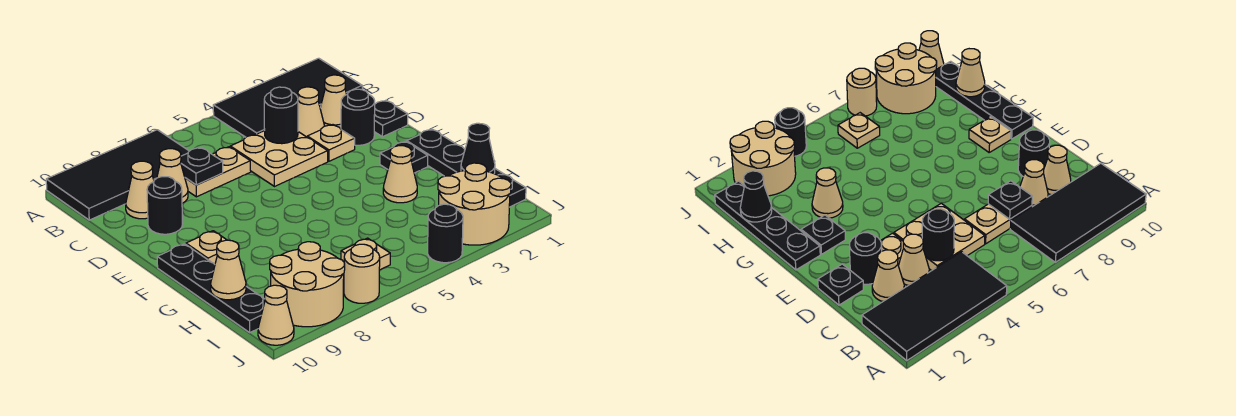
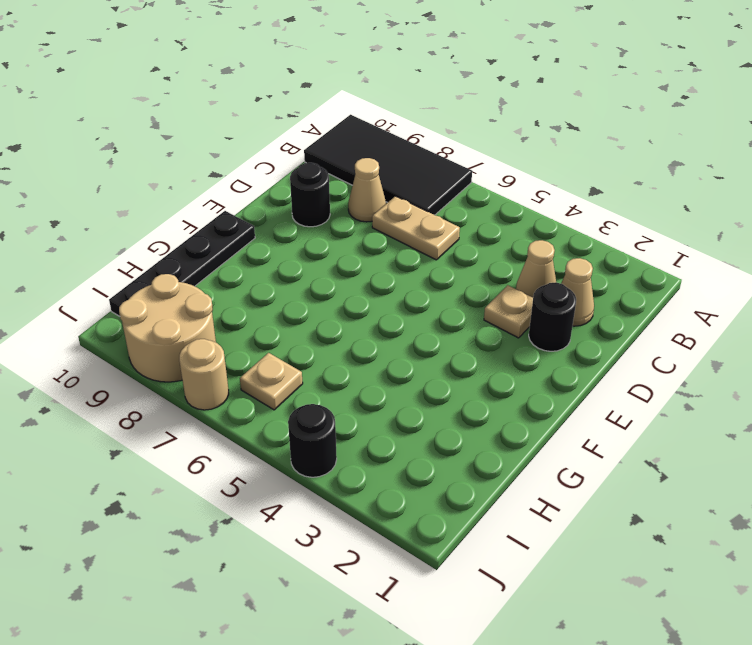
none -> black 2x4 tile [213,58,362,137]
none -> tan 2x2 plate [230,131,328,187]
none -> tan 1x1 cone [126,161,154,219]

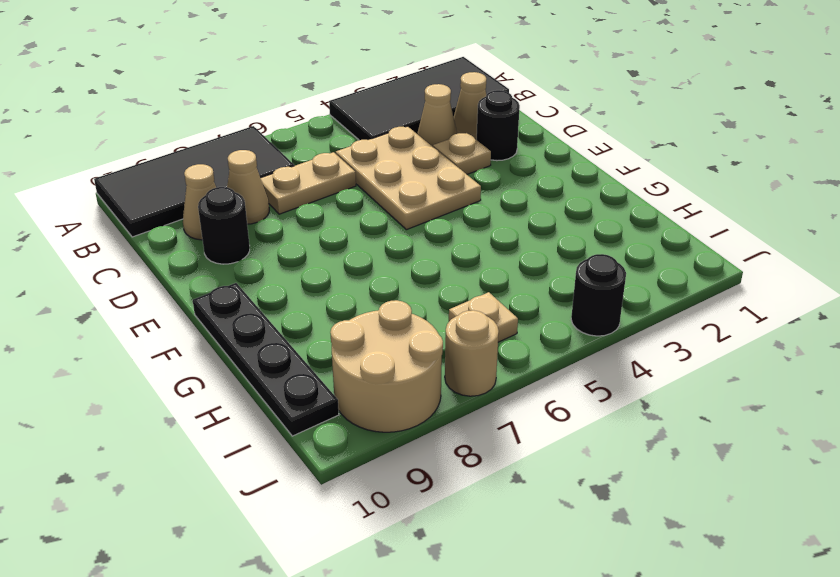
tan 2x3 plate [336,126,481,230] -> tan 2x2 plate [230,131,328,187]
none -> black 1x1 plate [374,100,408,137]
none -> black 1x4 plate [407,129,526,207]
none -> black 1x1 plate [380,141,428,173]

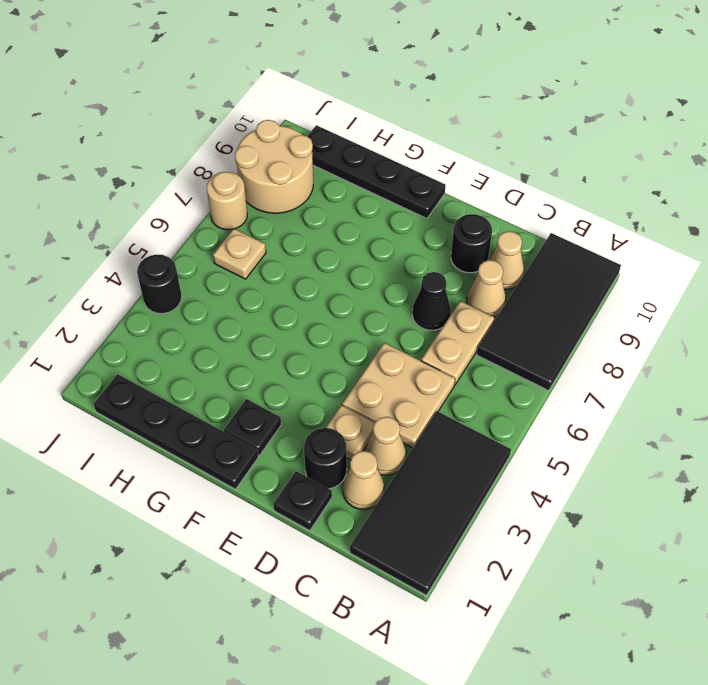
black 1x1 cone [412,272,451,330] -> black 1x1 cone moved to [461,123,495,173]
none -> tan 1x1 plate [186,231,226,264]
none -> tan 1x1 cone [383,146,417,203]
none -> tan 2x2 round brick [438,163,511,245]

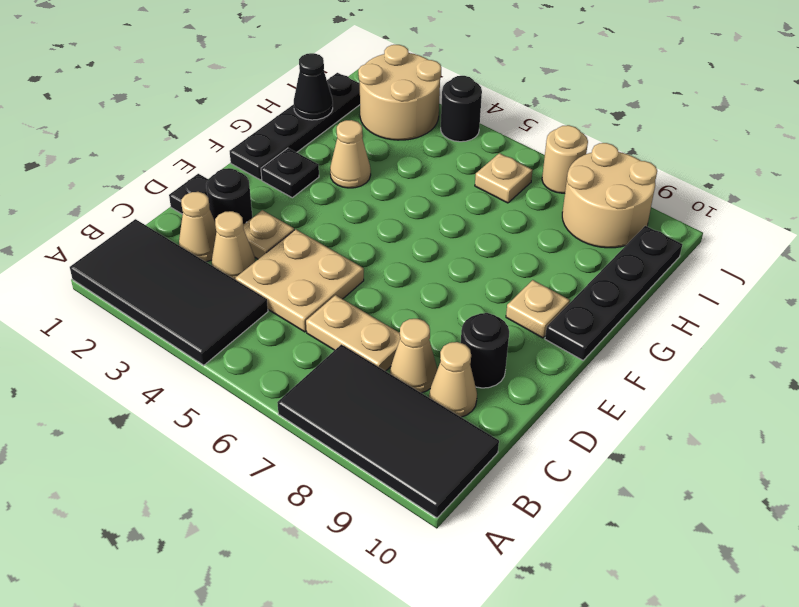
none -> tan 1x1 cone [258,285,294,345]
none -> black 1x1 round brick [264,87,298,144]
none -> black 1x1 plate [181,147,223,185]

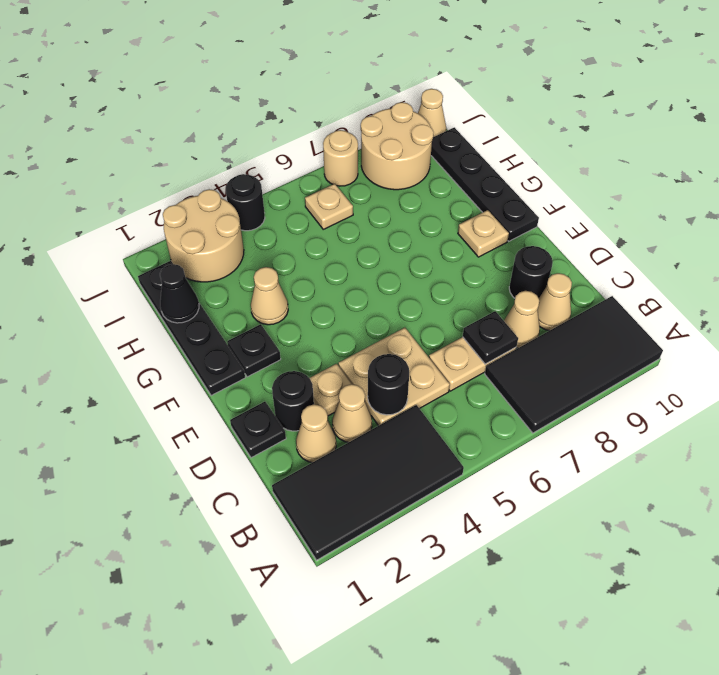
none -> tan 1x1 cone [211,240,246,300]

